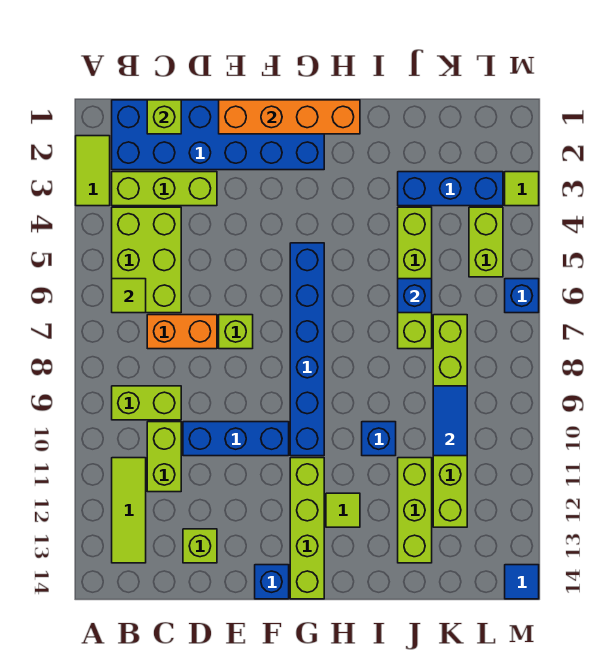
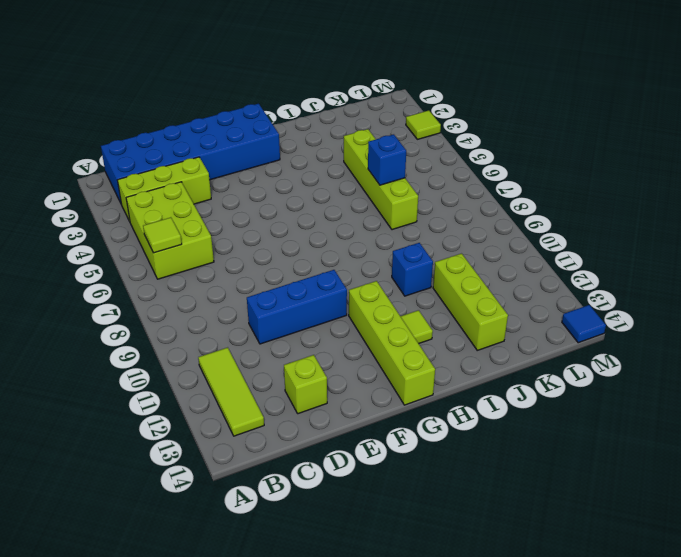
none -> lime 1x2 tile [76,136,110,206]
none -> lime 1x2 brick [112,386,181,420]
none -> orange 1x2 brick [147,315,217,349]

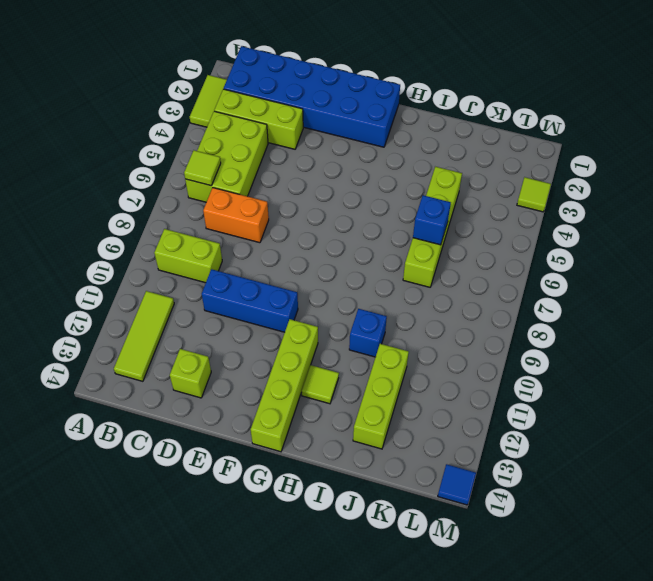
none -> lime 1x2 brick [147,422,181,492]
none -> lime 1x1 brick [219,315,253,349]
none -> blue 1x1 brick [255,565,289,599]

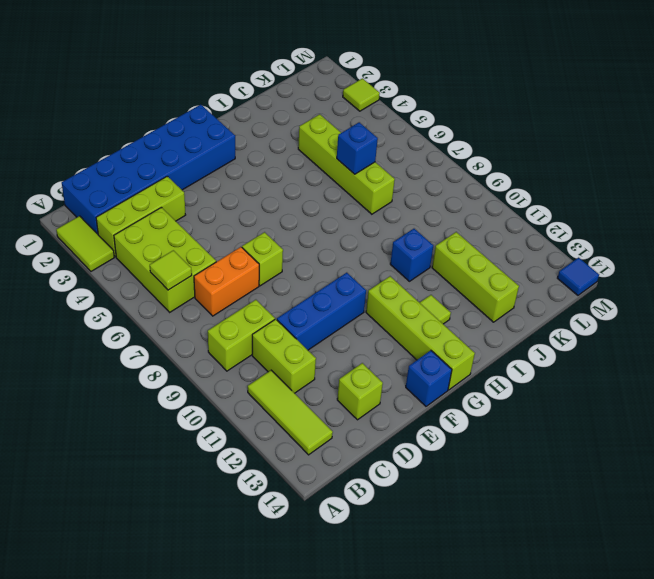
none -> blue 1x6 brick [290,243,324,456]
none -> blue 1x3 brick [398,172,503,206]
none -> lime 1x6 brick [433,315,467,527]

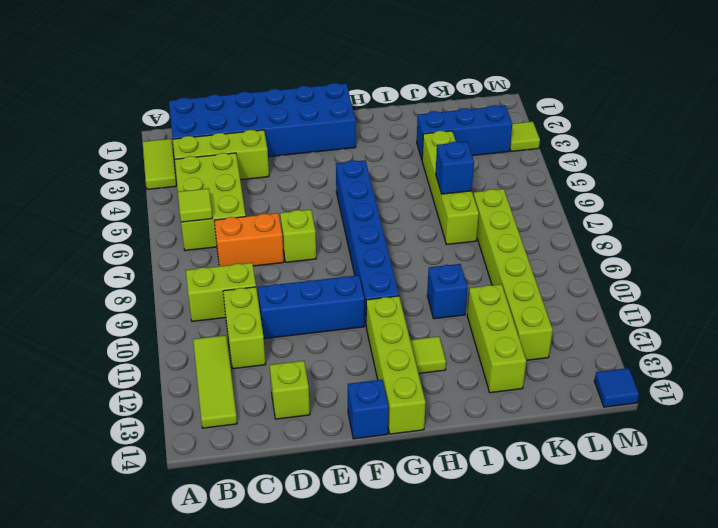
none -> lime 1x2 brick [469,207,503,277]
none -> blue 1x1 brick [505,279,539,313]
none -> lime 1x1 brick [147,100,181,134]

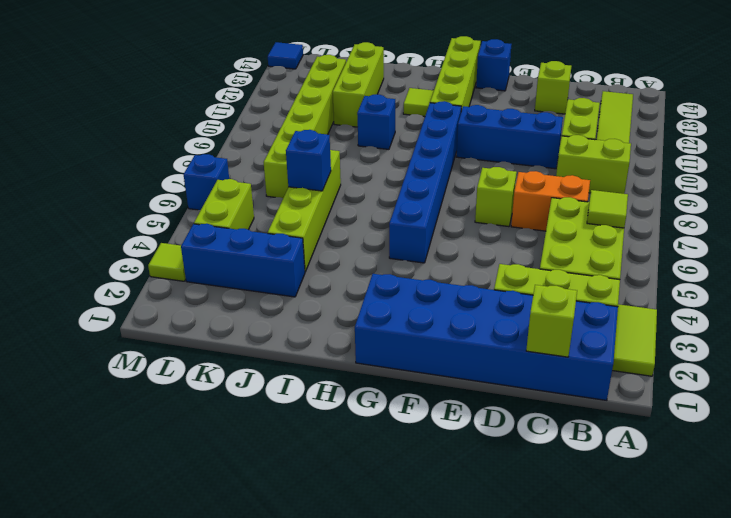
none -> orange 1x4 brick [219,100,360,134]
none -> blue 1x2 tile [433,386,467,456]

